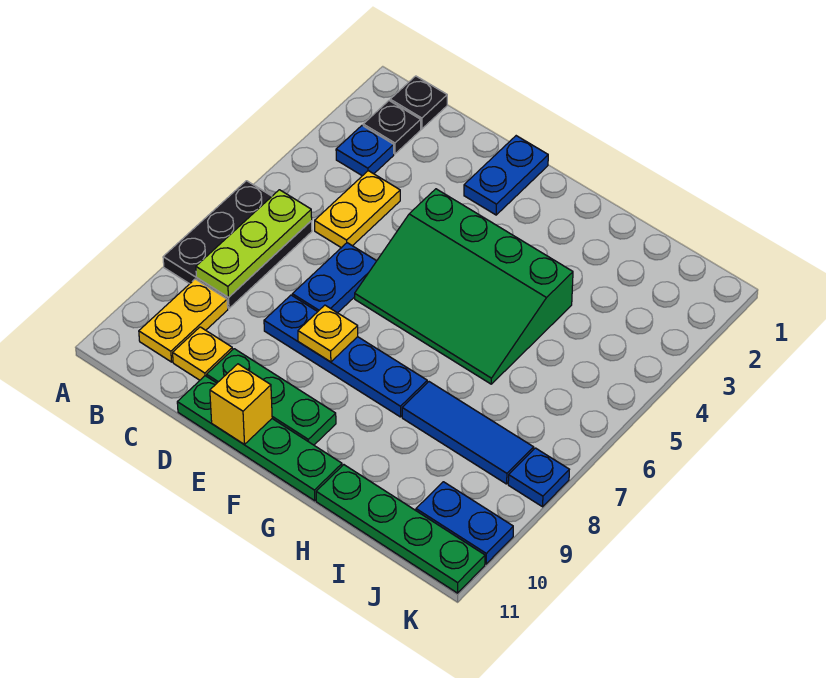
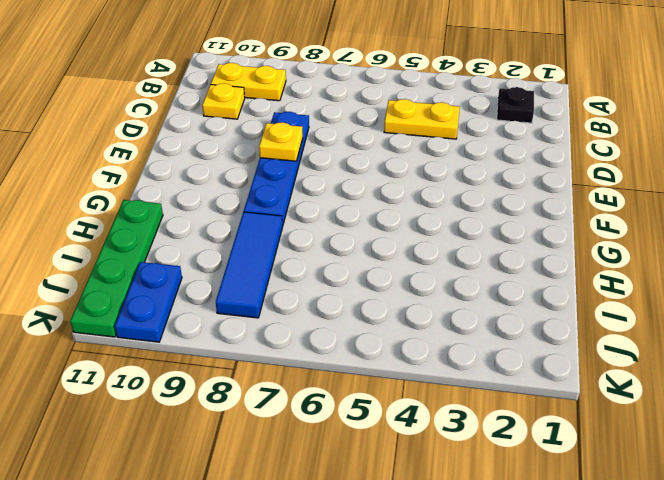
none -> black 2x3 plate [163,181,312,308]
none -> black 1x1 plate [390,76,447,129]
none -> blue 1x1 plate [336,126,394,176]

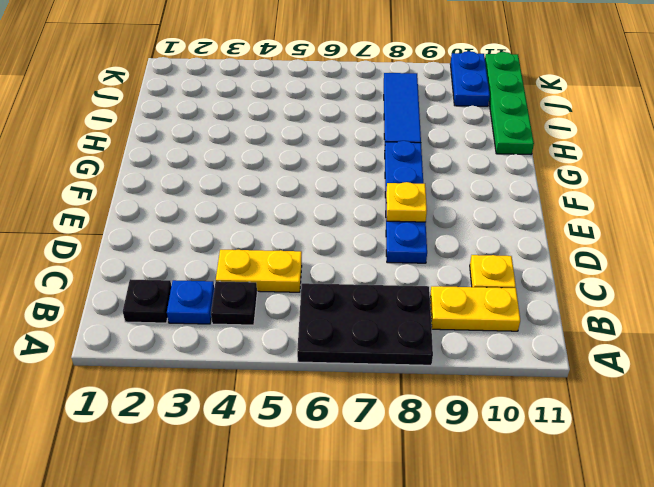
black 1x1 plate [211,281,257,325] -> black 1x1 plate moved to [390,76,447,129]
none -> blue 1x2 plate [292,243,376,313]
none -> green 1x3 plate [207,349,336,445]
none -> green 1x4 plate [177,376,342,501]

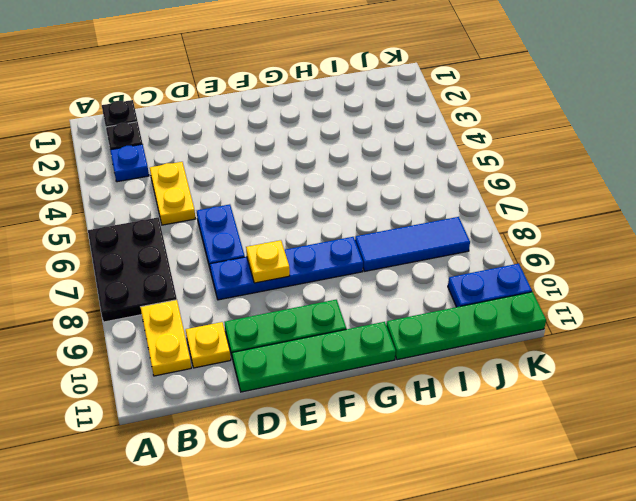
none -> blue 1x2 plate [464,136,548,215]
none -> green 3x4 slope [355,189,573,384]
none -> blue 1x1 plate [508,448,569,507]

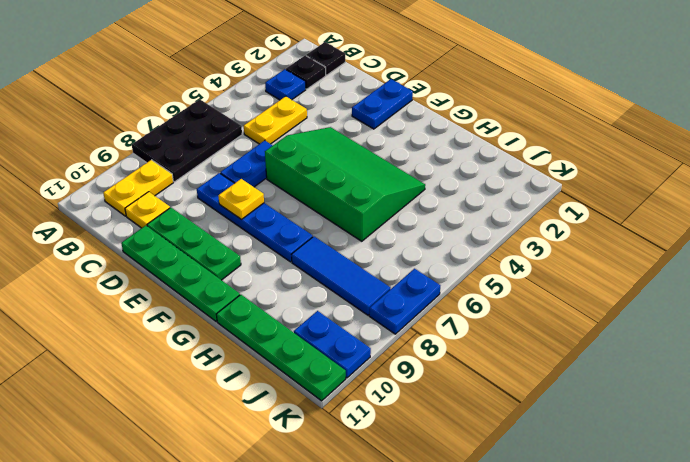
green 3x4 slope [265,127,425,241] -> green 3x4 slope turned to [355,189,573,384]
blue 1x2 plate [369,269,440,334] -> blue 1x1 plate [508,448,569,507]
none -> lime 1x3 plate [196,190,312,298]
none -> yellow 1x1 brick [210,364,272,444]

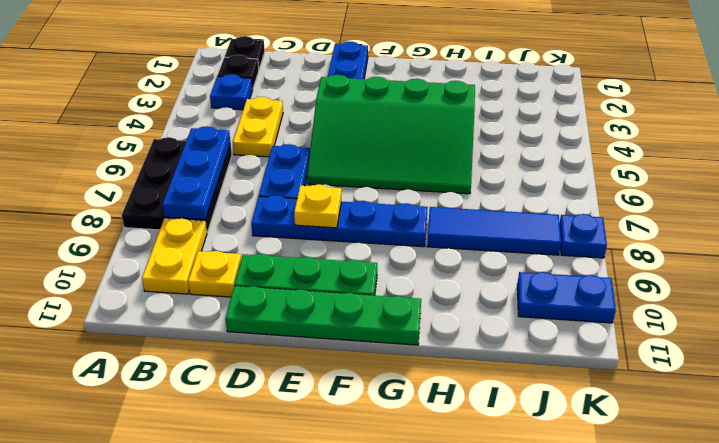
blue 1x3 plate [162,126,230,220] -> lime 1x3 plate [196,190,312,298]
none -> green 1x4 plate [316,465,485,593]
none -> yellow 1x1 brick [210,364,272,444]

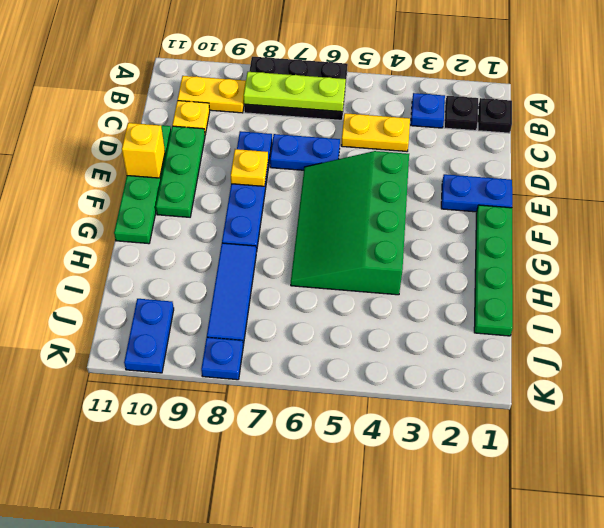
green 1x4 plate [474,205,513,336] -> green 1x4 plate moved to [316,465,485,593]

